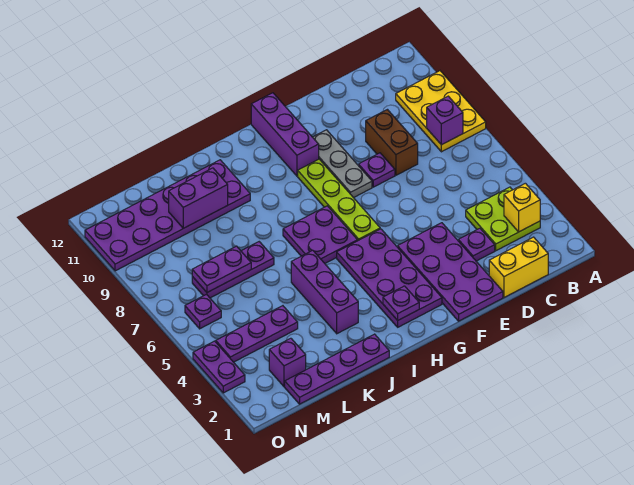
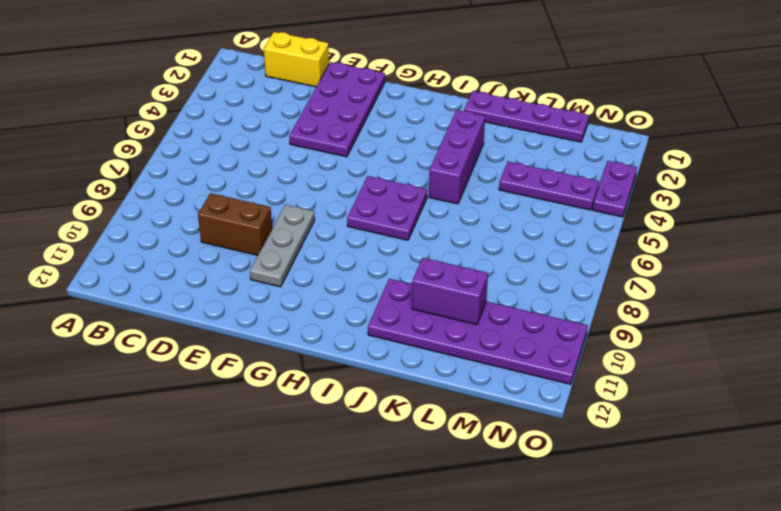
brown 1x2 brick [198,193,272,255] -> brown 1x2 brick turned to [366,110,418,175]
none -> yellow 2x3 plate [396,71,486,152]
none -> lime 2x2 plate [466,187,540,251]
none -> purple 1x1 plate [458,228,495,261]

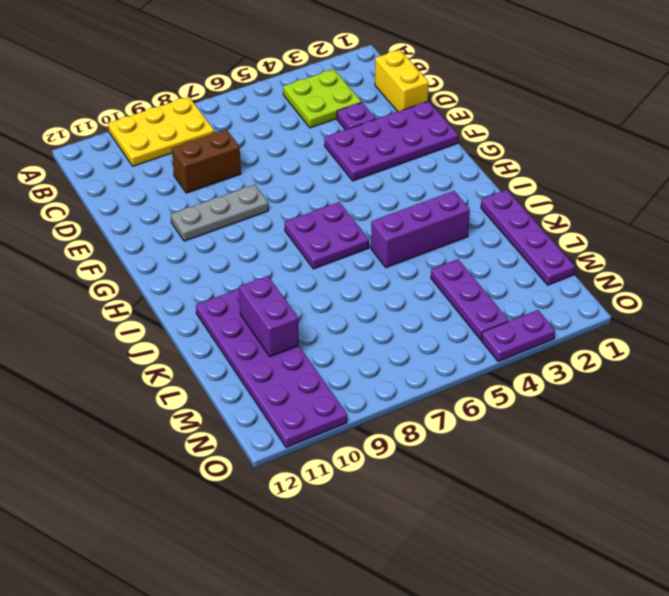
none -> purple 1x1 plate [359,153,395,187]
none -> purple 2x4 plate [337,229,442,327]
none -> lime 1x4 plate [298,159,380,241]

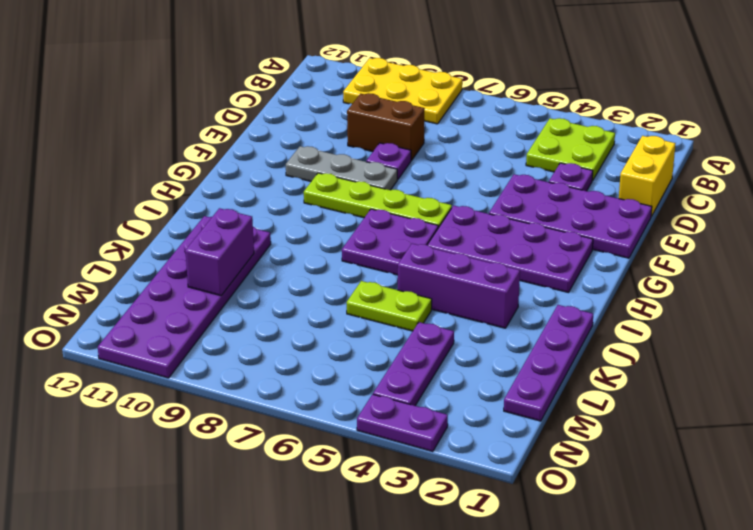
lime 1x2 plate [347,281,432,331] -> none
none -> purple 1x3 brick [251,93,319,176]
none -> purple 1x3 plate [192,242,274,298]
none -> purple 1x1 brick [269,338,306,387]

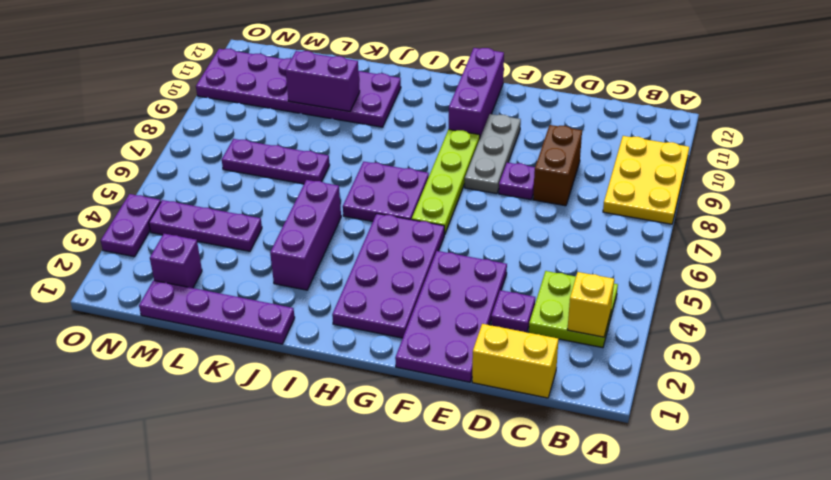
none -> purple 1x1 plate [185,294,221,329]
none -> purple 1x1 brick [427,96,463,145]
none -> purple 1x1 plate [383,286,419,320]

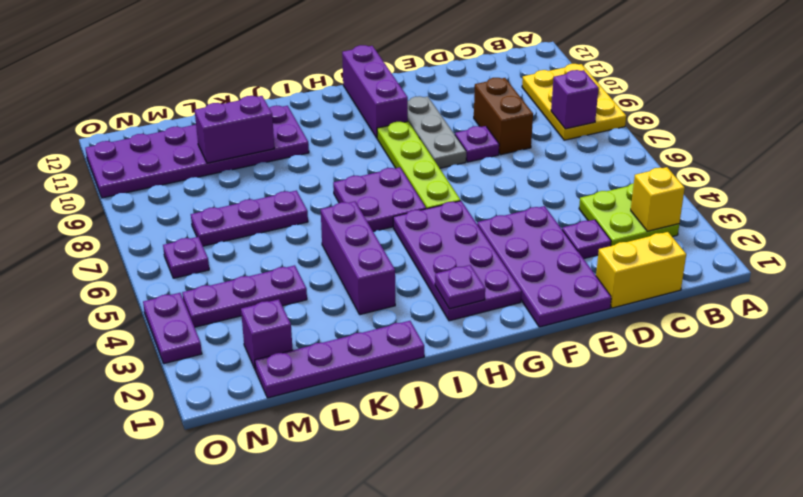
none -> purple 1x2 plate [192,246,251,292]

